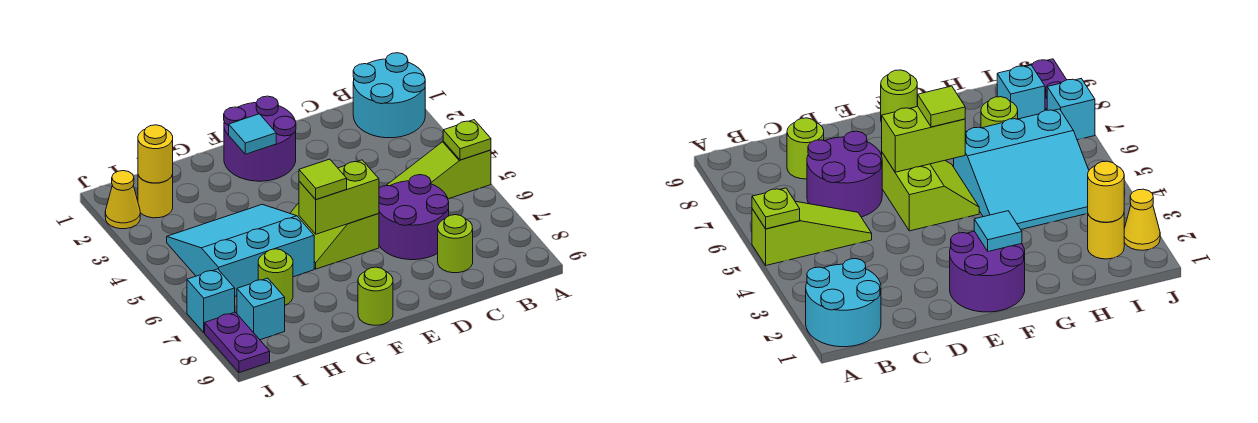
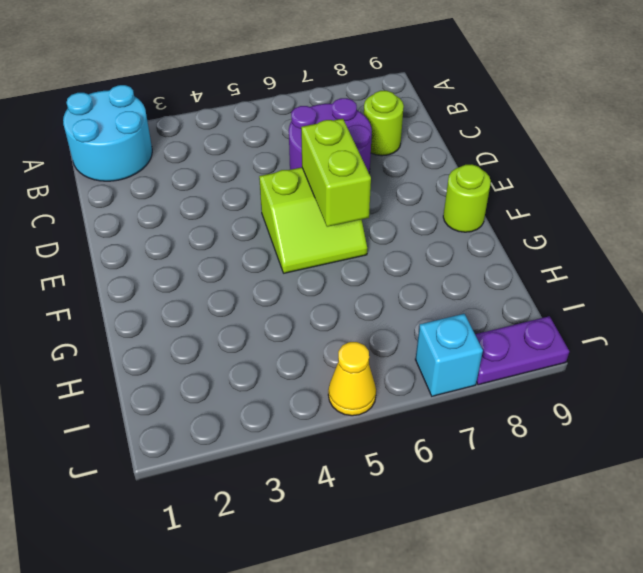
yellow 1x1 cone [328,342,376,416] -> yellow 1x1 cone moved to [105,171,140,229]
none -> lime 1x3 slope [386,141,491,199]
none -> purple 2x2 round brick [224,96,296,181]
none -> cyan 3x3 slope [167,204,314,296]

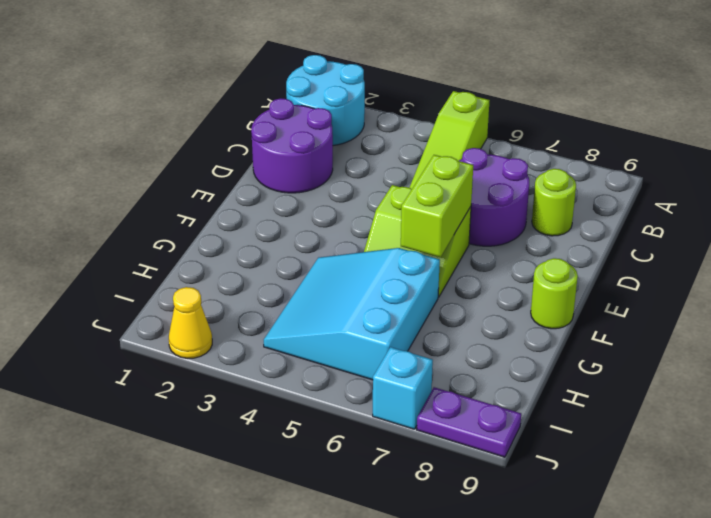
purple 2x2 round brick [251,98,333,193] -> purple 2x2 round brick moved to [224,96,296,181]
none -> lime 1x1 round brick [258,249,293,305]
none -> yellow 1x1 round brick [138,175,173,218]
none -> cyan 1x1 brick [237,278,285,340]

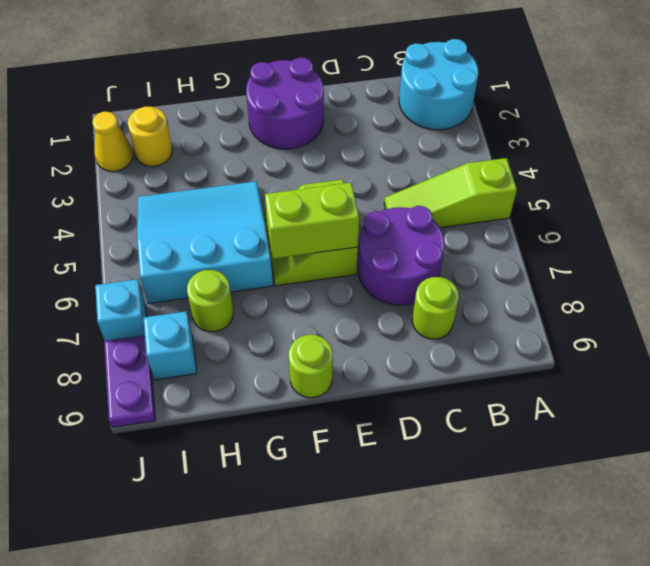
none -> lime 1x1 plate [443,120,491,160]
none -> cyan 1x1 tile [229,114,276,154]
none -> yellow 1x1 round brick [138,125,173,183]

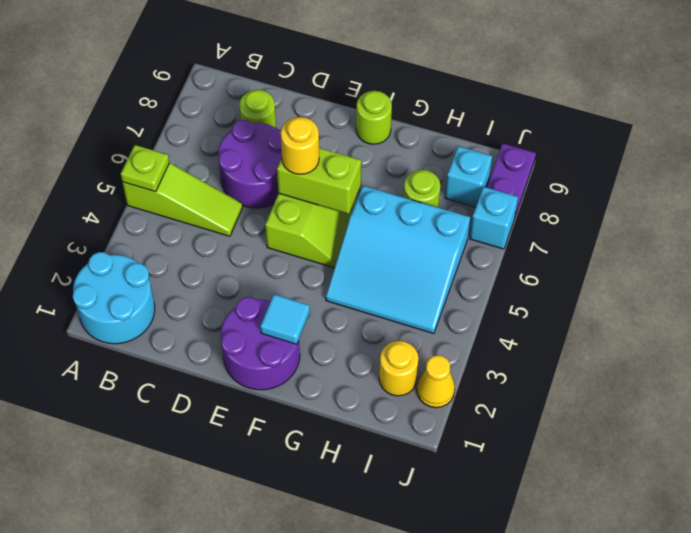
yellow 1x1 round brick [281,117,319,174] -> yellow 1x1 round brick moved to [138,125,173,183]
none -> lime 1x1 tile [299,159,347,200]

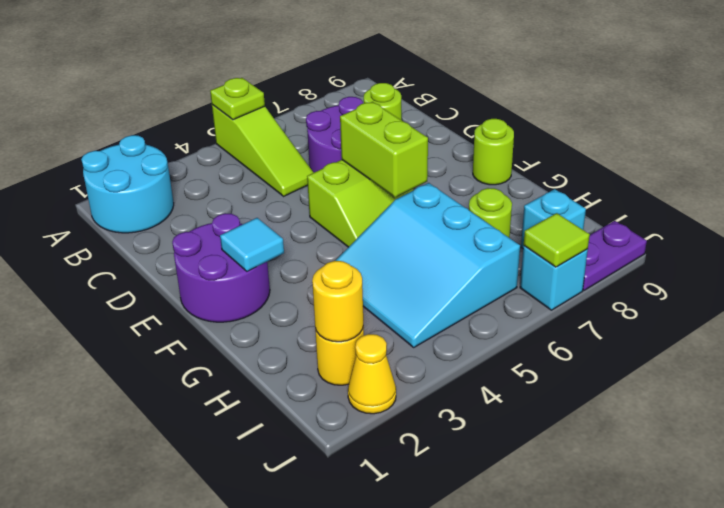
lime 1x1 tile [524,213,590,267] -> lime 1x1 tile moved to [299,159,347,200]

